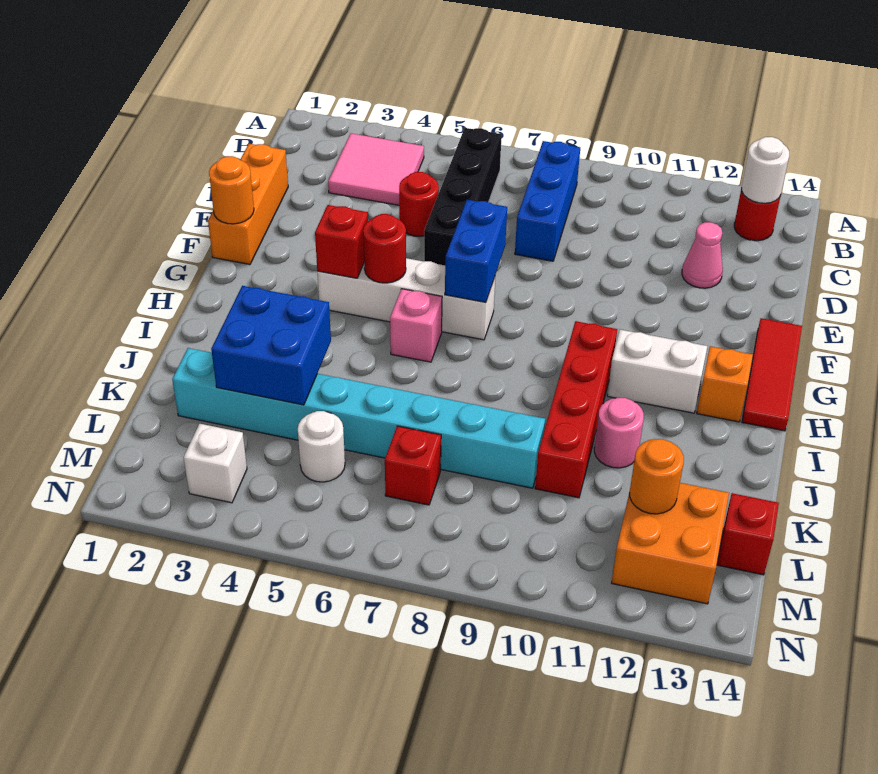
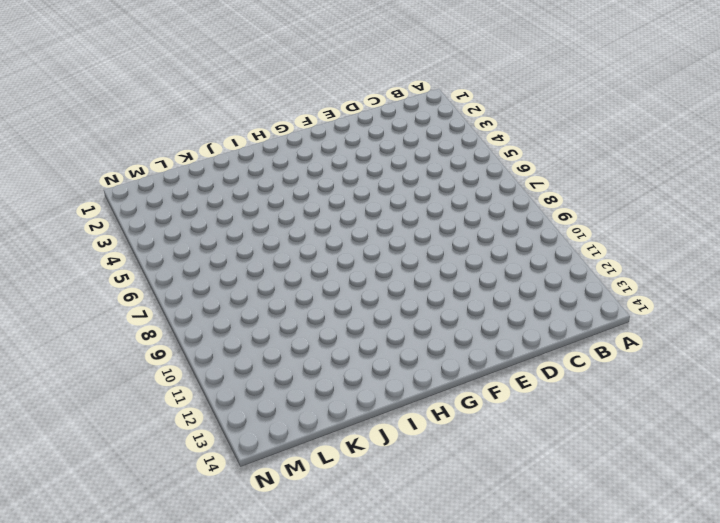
none -> pink 2x2 tile [328,133,424,205]
none -> black 1x4 brick [424,128,502,265]
none -> blue 1x3 brick [515,141,580,261]

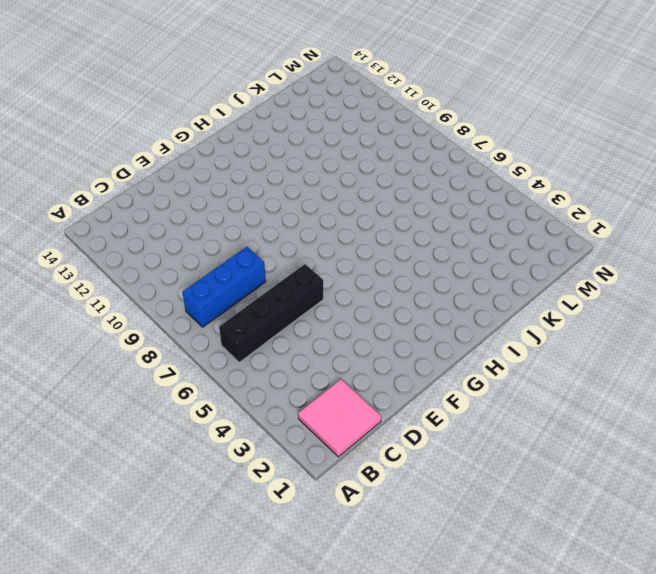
pink 2x2 tile [298,379,381,457] -> pink 2x2 tile moved to [328,133,424,205]
none -> red 1x1 round brick [734,188,781,241]
none -> orange 1x3 brick [208,144,288,264]
none -> red 1x1 round brick [399,172,439,237]

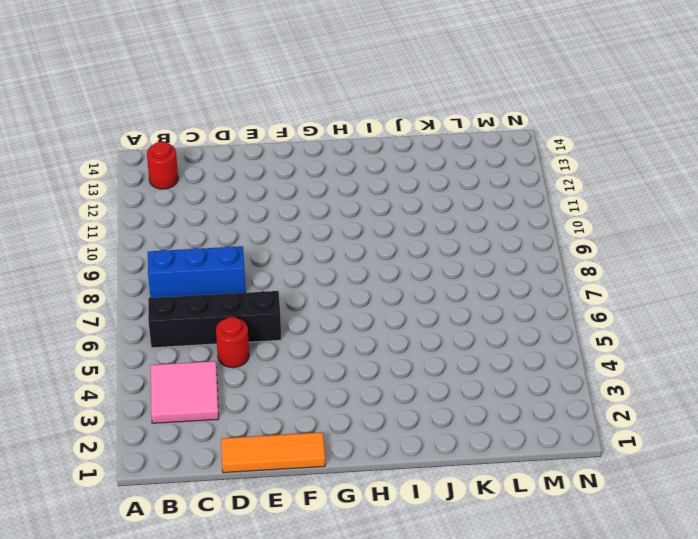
orange 1x3 tile [221,432,325,473] -> orange 1x3 brick [208,144,288,264]
none -> pink 1x1 cone [682,222,723,288]
none -> red 1x3 tile [742,318,802,431]
none -> white 1x4 brick [317,258,495,340]

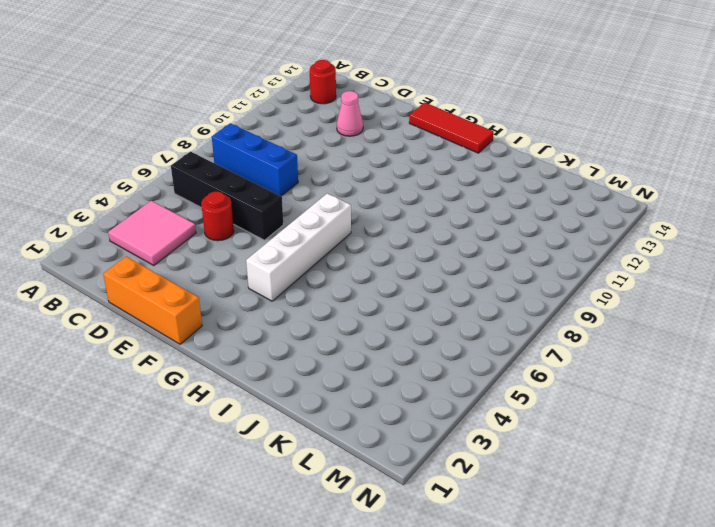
none -> pink 1x1 brick [390,289,442,362]
none -> red 1x4 brick [535,321,617,498]
none -> white 1x2 brick [607,330,707,413]

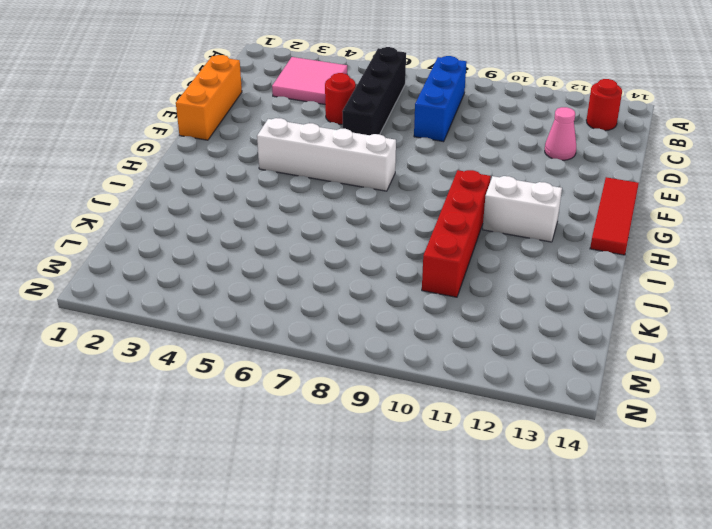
none -> pink 1x1 brick [390,289,442,362]
none -> orange 1x1 brick [697,346,753,422]
none -> pink 1x1 round brick [594,398,644,468]

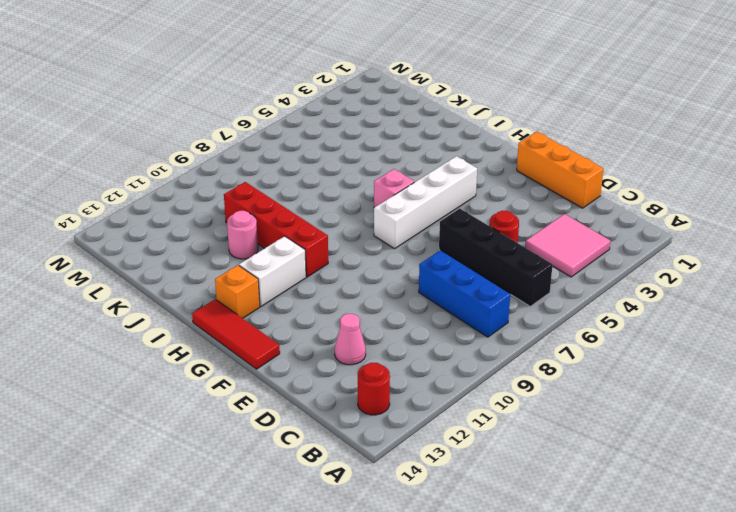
none -> cyan 1x8 brick [172,348,545,488]
none -> white 1x1 round brick [298,411,345,482]
none -> red 1x1 brick [385,426,441,505]

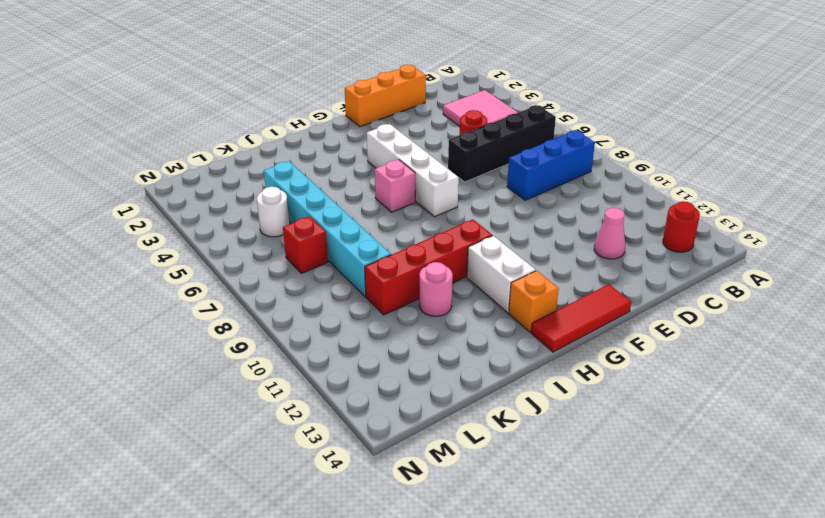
cyan 1x6 brick [264,161,391,296] -> cyan 1x8 brick [172,348,545,488]
none -> orange 2x2 brick [612,483,729,604]
none -> red 1x1 brick [717,493,779,575]
none -> white 1x1 brick [183,424,247,503]

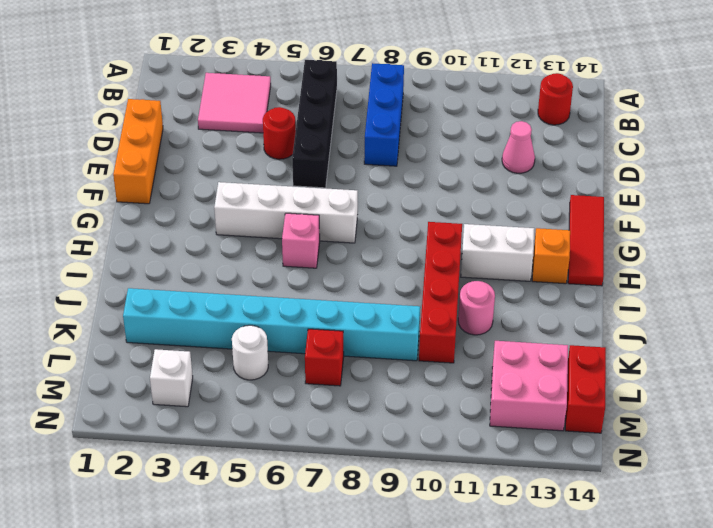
pink 2x2 brick [490,341,568,431] -> orange 2x2 brick [612,483,729,604]
red 1x2 brick [565,345,606,433] -> red 1x1 brick [717,493,779,575]
none -> white 1x1 round brick [742,137,789,203]
none -> orange 1x1 round brick [209,156,254,224]
none -> blue 1x2 brick [445,200,507,303]

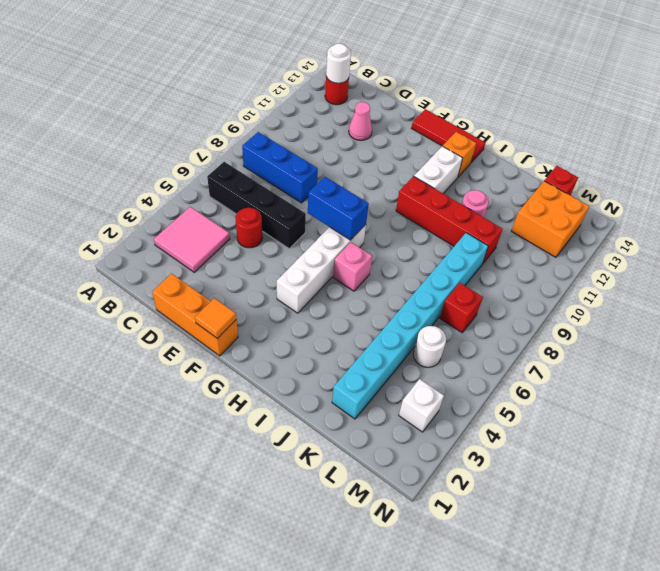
orange 1x1 tile [195,298,236,339] -> orange 1x1 round brick [209,156,254,224]
none -> red 1x1 brick [315,205,368,278]
none -> red 1x1 round brick [363,214,406,283]
none -> blue 2x2 brick [211,286,331,405]

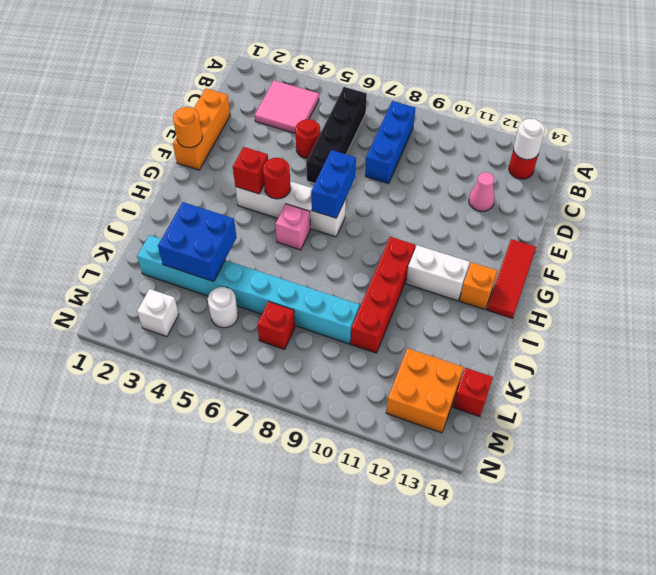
none -> pink 1x1 round brick [594,398,644,468]
none -> orange 1x1 round brick [630,439,684,514]

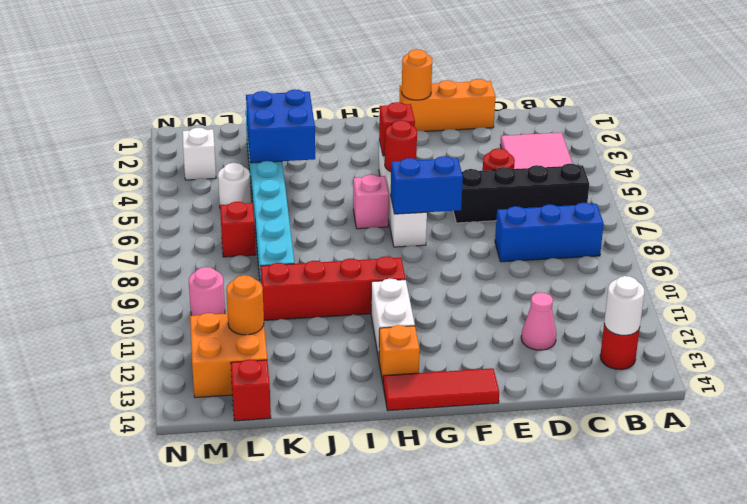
pink 1x1 round brick [189,267,225,316] -> pink 1x1 round brick moved to [594,398,644,468]

